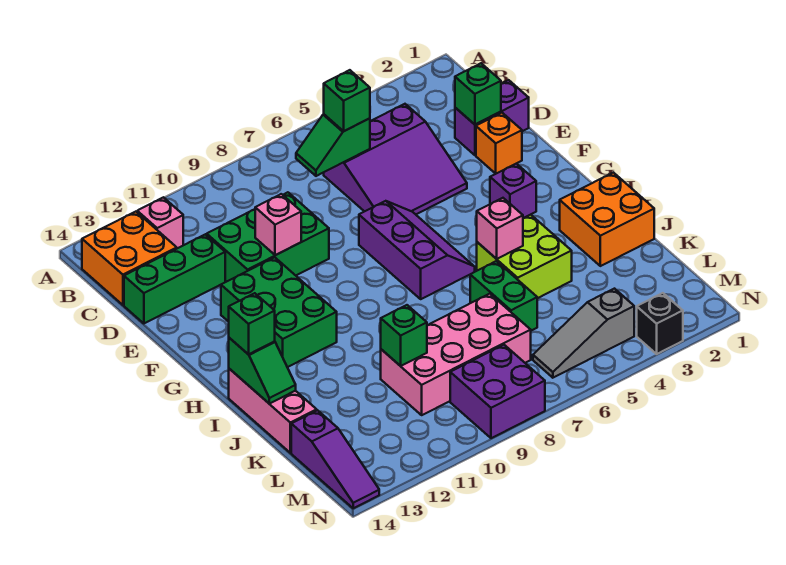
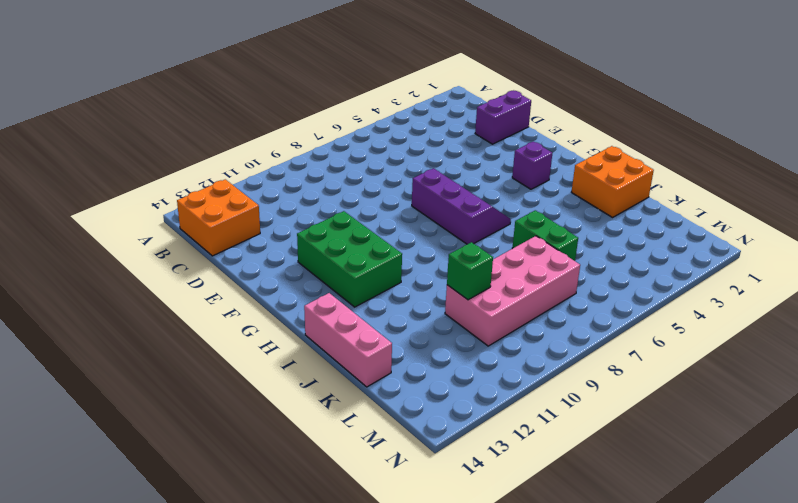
none -> pink 1x1 brick [137,197,183,248]
none -> purple 3x3 slope [324,104,467,214]
none -> green 2x3 brick [207,192,329,282]

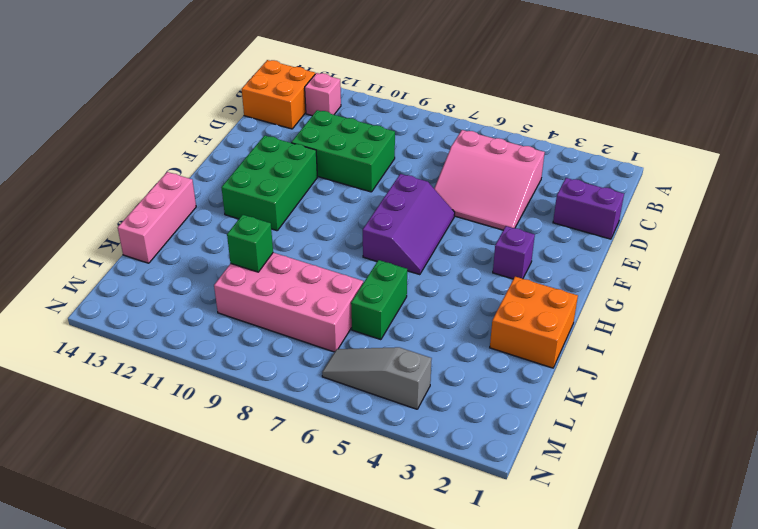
pink 3x3 slope [434,130,545,230] -> purple 3x3 slope [324,104,467,214]
none -> green 1x3 brick [124,234,225,323]
none -> orange 1x1 brick [476,113,522,174]
none -> lime 2x2 brick [477,215,572,298]

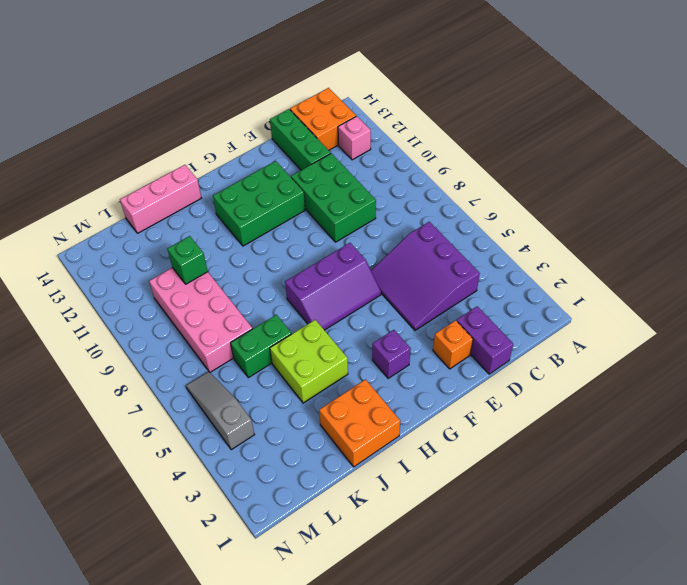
none -> purple 1x3 slope [291,410,379,508]
none -> purple 2x2 brick [450,345,545,438]
none -> black 1x1 brick [637,293,683,354]

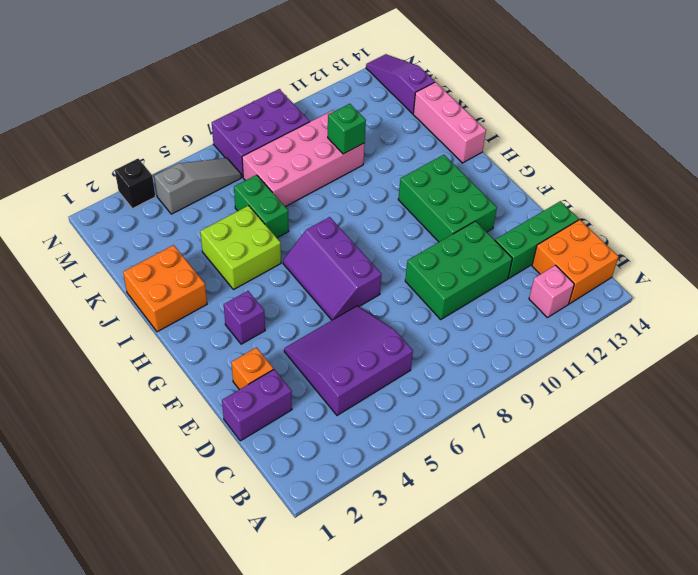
purple 2x3 brick [212,89,310,177] -> purple 2x2 brick [450,345,545,438]
none -> green 1x2 slope [296,114,370,176]
none -> green 1x1 brick [455,63,501,124]
none -> pink 1x1 brick [255,194,301,255]

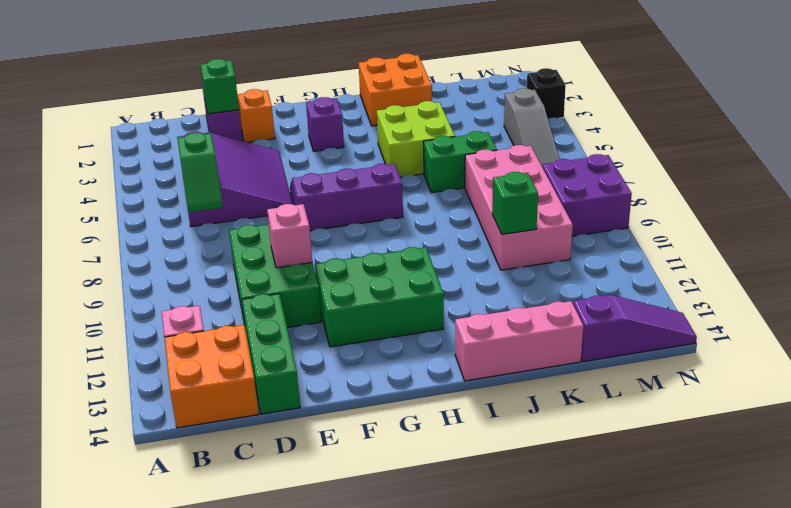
none -> pink 1x1 brick [477,198,523,259]
none -> green 1x2 slope [229,338,296,404]
none -> green 1x1 brick [324,70,370,131]

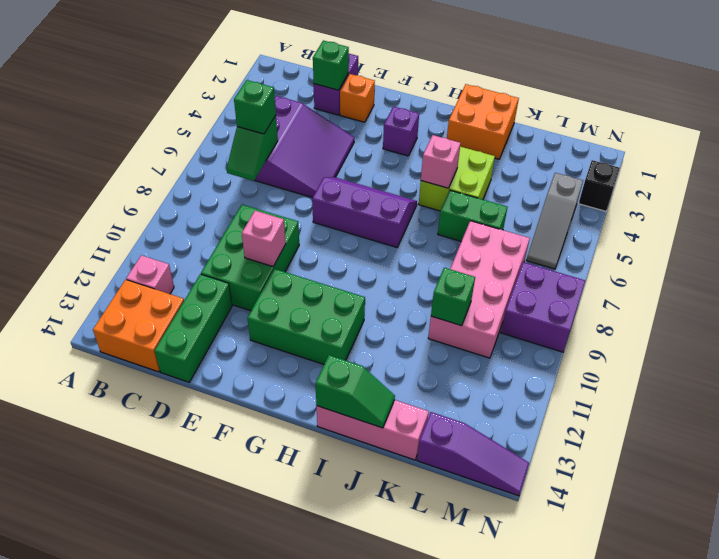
none -> green 1x1 brick [229,293,275,355]

